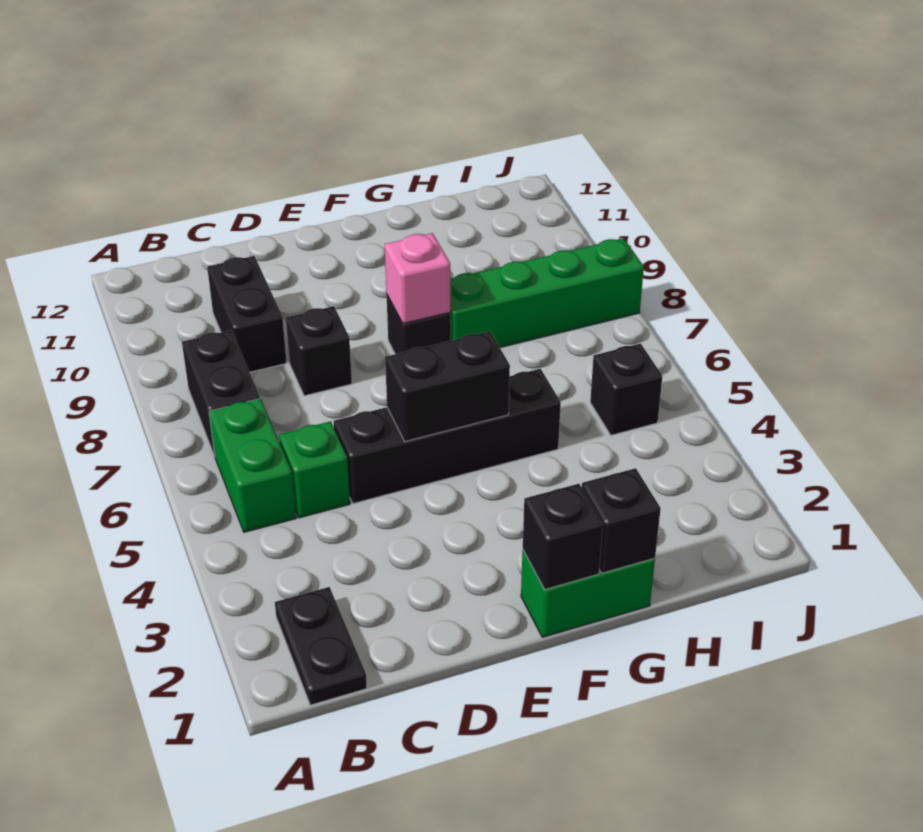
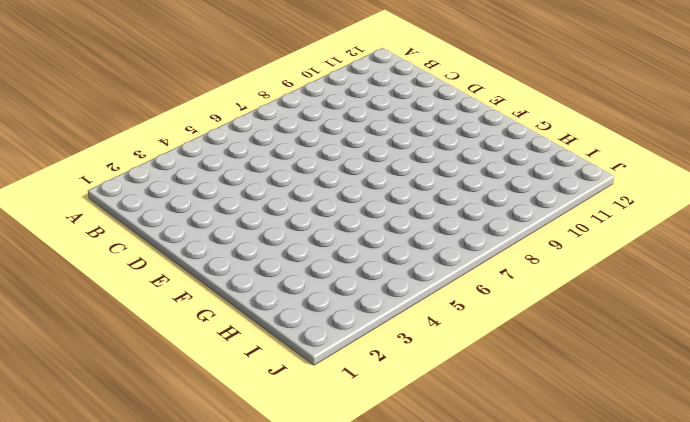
none -> black 1x2 plate [275,587,367,705]
none -> green 1x2 brick [209,399,296,532]
none -> black 1x2 brick [182,330,260,456]

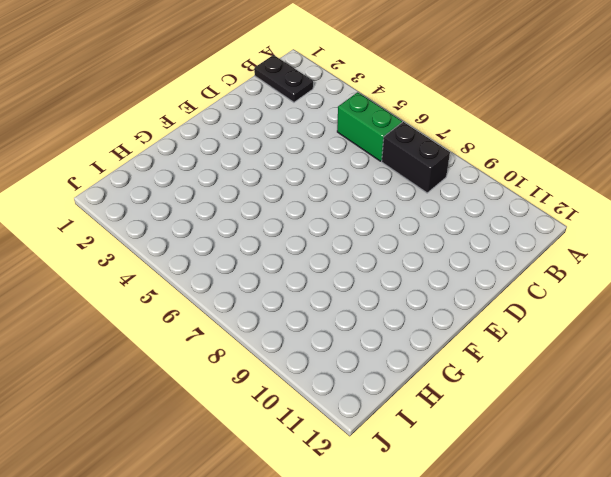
none -> green 1x1 brick [279,421,350,518]
none -> black 1x2 brick [207,256,287,372]
none -> black 1x4 brick [333,369,561,504]

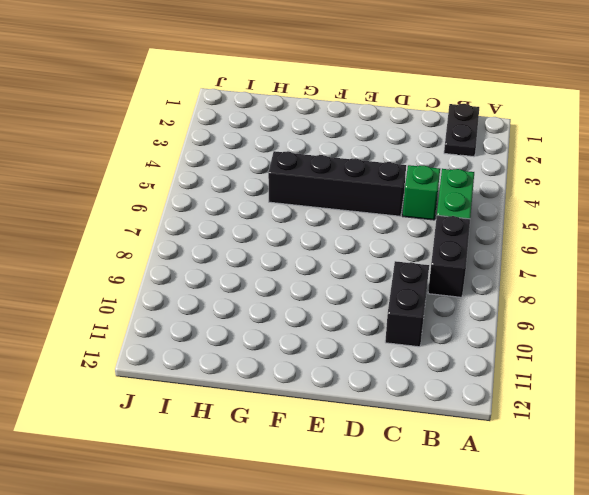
none -> black 1x1 brick [286,306,352,396]
none -> green 1x2 brick [521,551,655,637]
none -> black 1x1 brick [386,294,451,354]

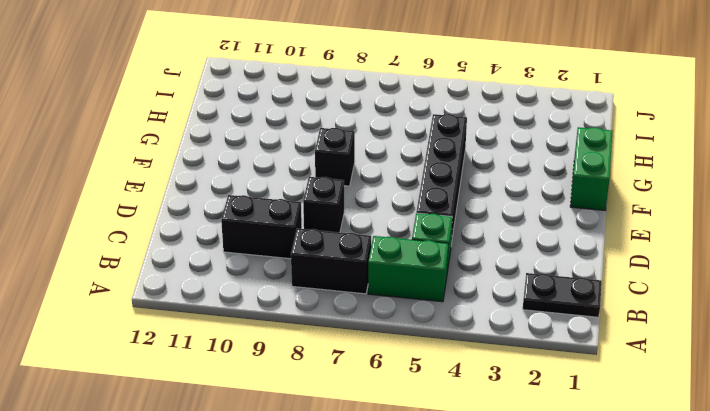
none -> green 1x4 brick [450,238,644,348]
none -> black 1x1 brick [590,344,662,435]
none -> black 1x2 brick [385,331,510,441]

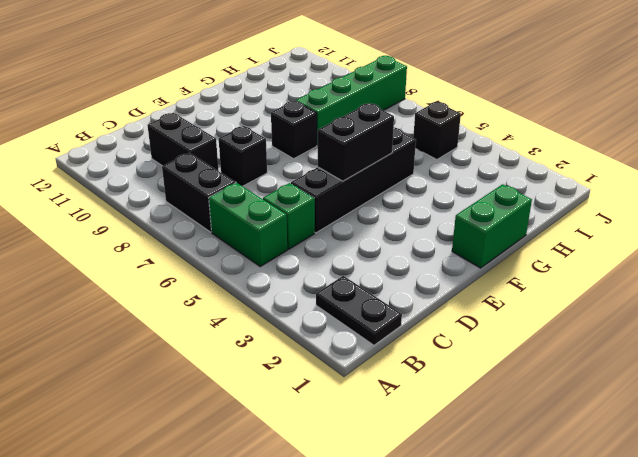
none -> black 1x1 brick [523,484,603,589]
none -> pink 1x1 brick [385,233,450,324]
none -> black 1x1 brick [582,468,661,573]

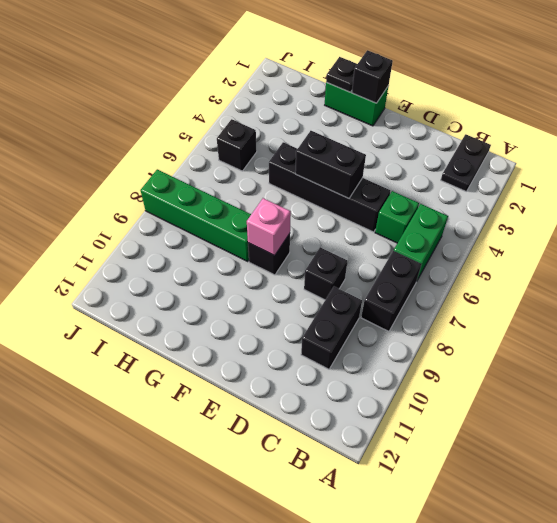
black 1x1 plate [326,57,357,92] -> black 1x1 brick [582,468,661,573]

